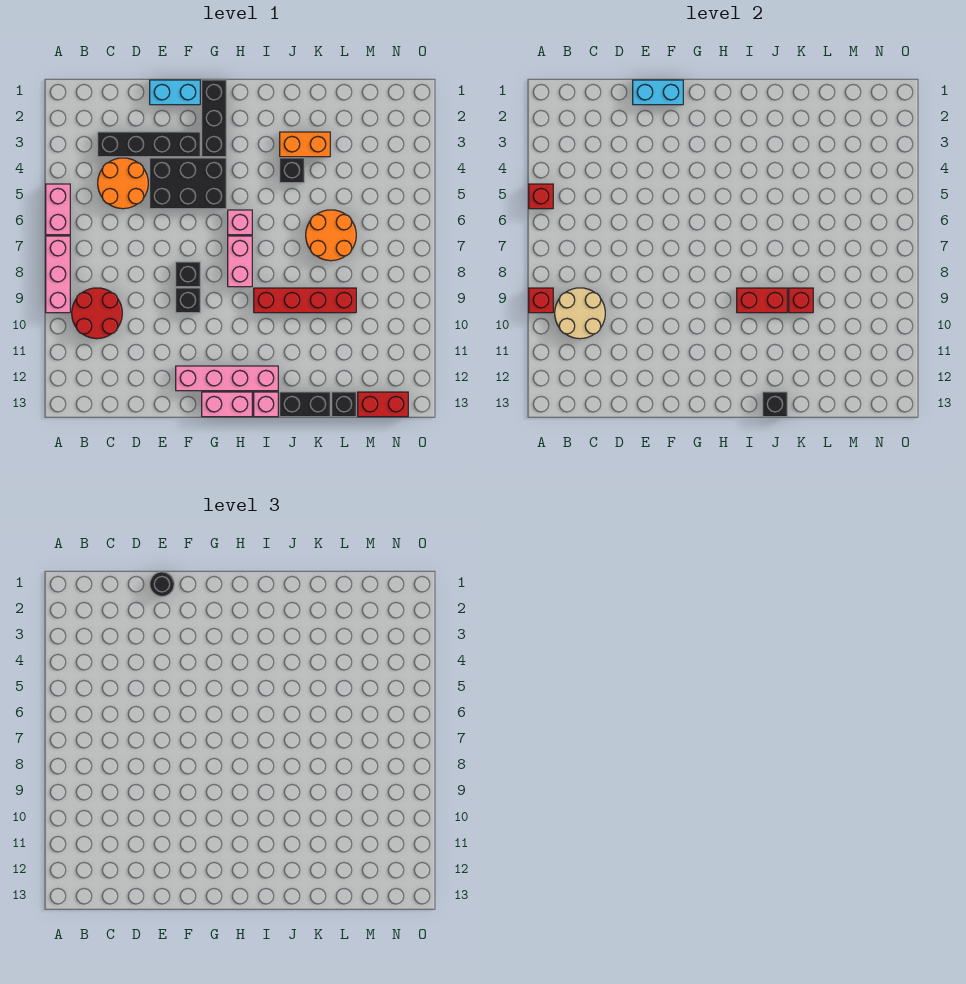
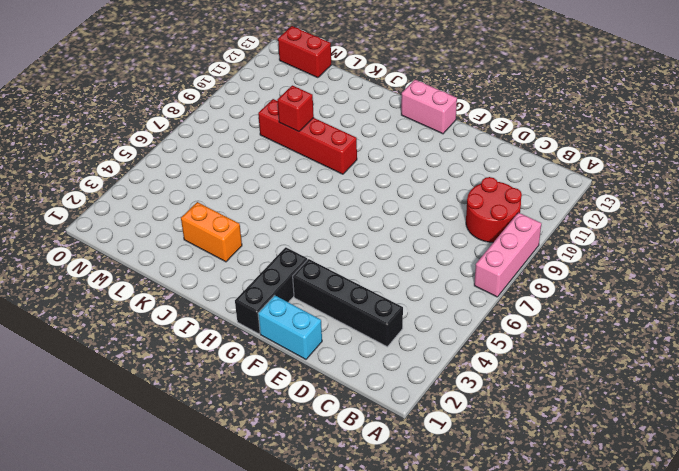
none -> pink 1x2 brick [46,184,70,235]
none -> orange 2x2 round brick [98,158,148,209]
none -> black 2x3 brick [150,158,226,209]
none -> black 1x1 brick [176,262,200,287]

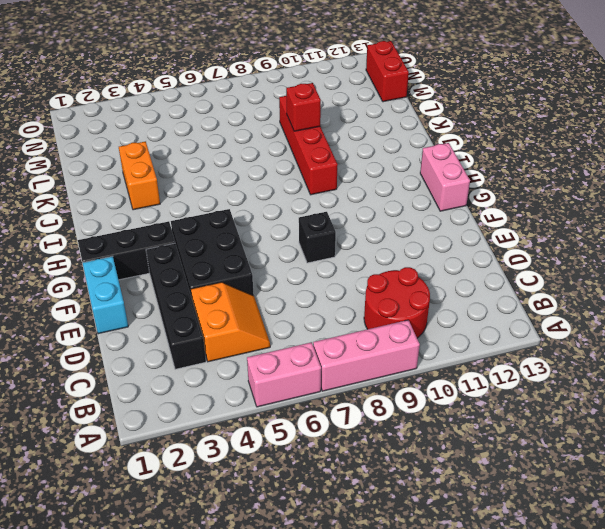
orange 2x2 slope [191,282,270,362] -> orange 2x2 round brick [98,158,148,209]
none -> black 1x1 brick [176,288,200,313]
none -> pink 1x4 brick [176,366,278,391]
none -> pink 1x1 brick [228,210,252,235]
none -> pink 1x2 brick [228,236,252,287]

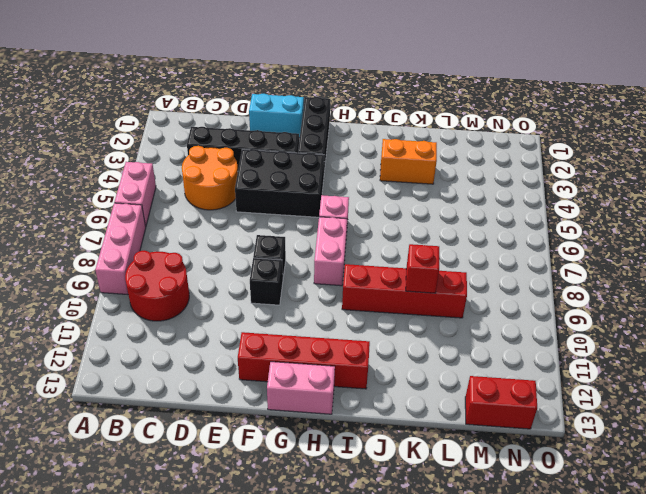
red 1x4 brick [238,332,370,389] -> pink 1x4 brick [176,366,278,391]
none -> pink 1x1 brick [254,392,278,417]
none -> black 1x1 brick [280,158,304,183]
none -> black 1x2 brick [280,392,330,417]
none -> orange 2x2 round brick [306,210,356,261]

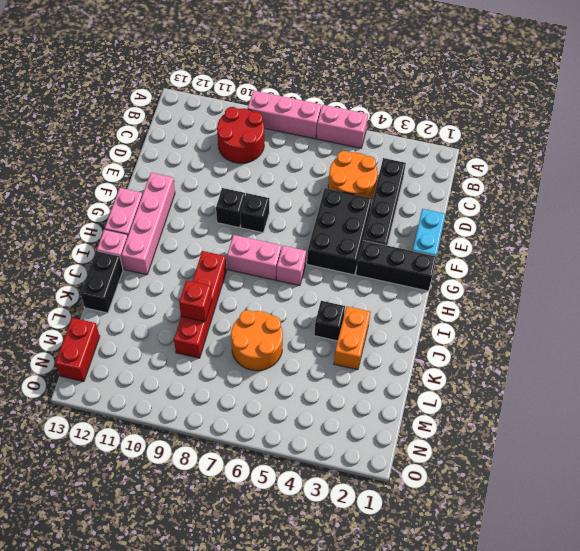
none -> black 1x1 brick [332,392,356,417]
none -> red 1x1 brick [529,184,553,209]
none -> red 1x1 brick [529,288,553,313]
none -> tan 2x2 round brick [555,288,605,339]

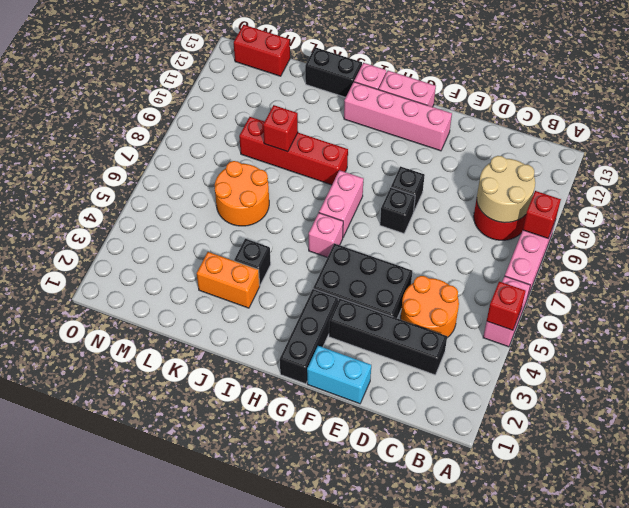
none -> black 1x1 brick [332,392,356,417]
none -> cyan 1x2 brick [633,80,683,105]
none -> red 1x2 brick [737,288,787,313]
none -> black 1x1 brick [763,392,787,417]

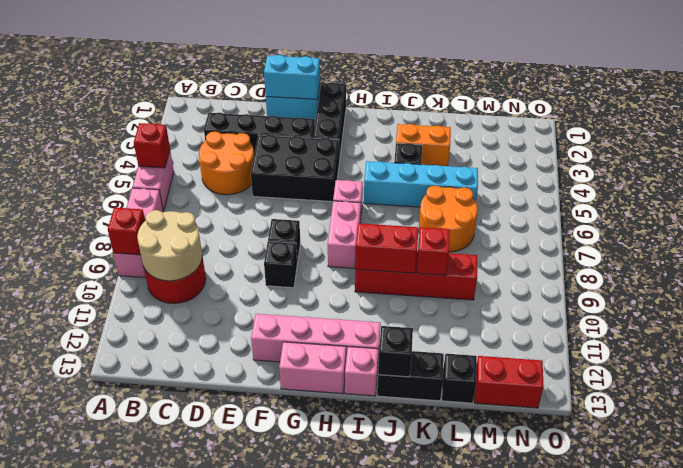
cyan 1x4 brick [364,161,478,207] -> none
none -> black 1x1 round brick [150,572,174,597]

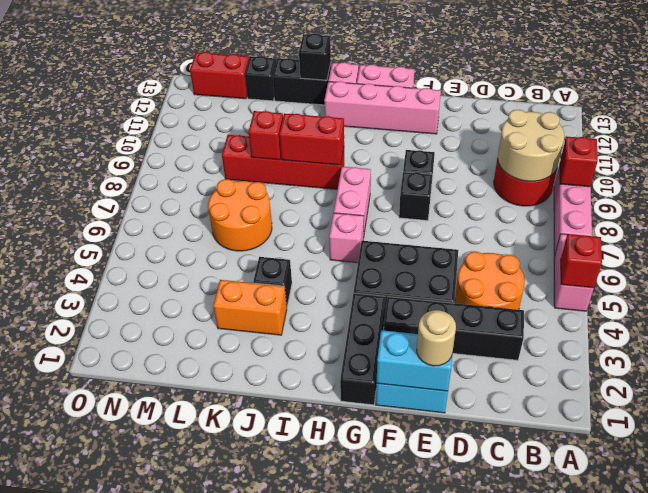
tan 1x1 round brick [417,310,456,366] -> black 1x1 round brick [150,572,174,597]

